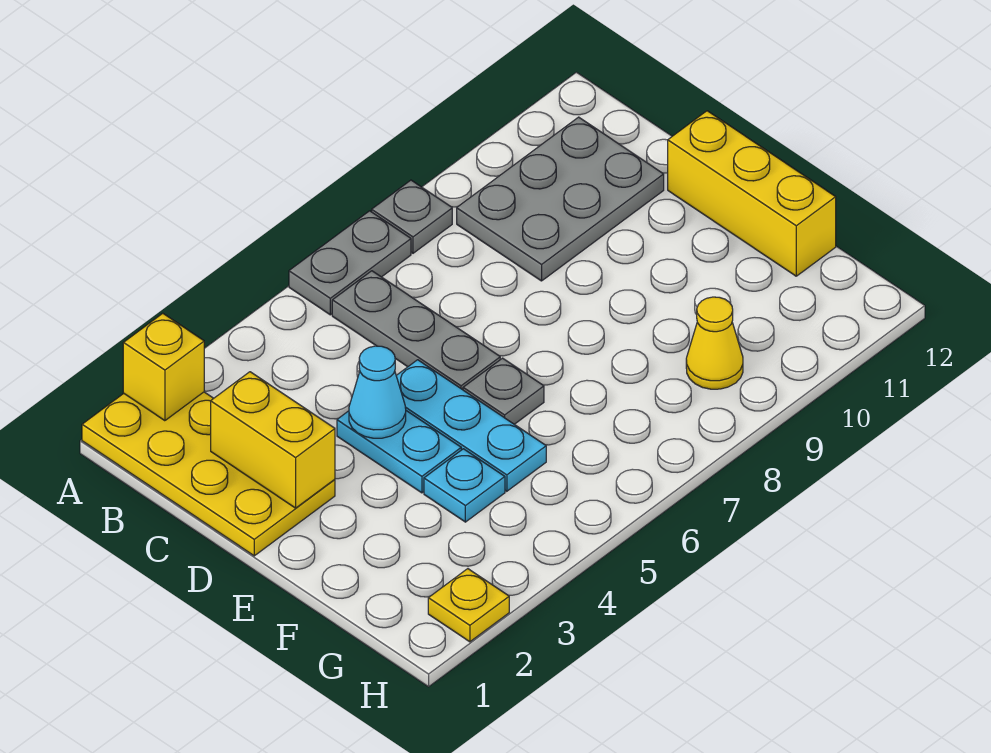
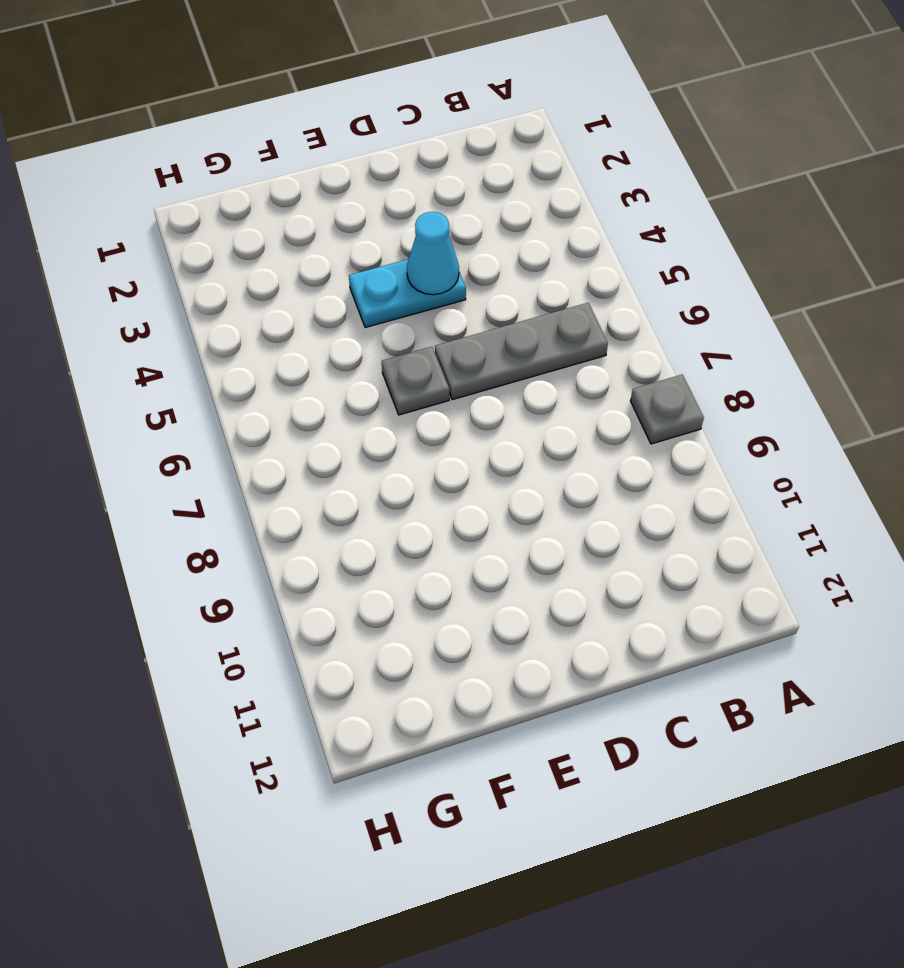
none -> yellow 2x4 plate [82,392,335,556]
none -> grey 1x2 plate [289,211,411,315]
none -> grey 2x3 plate [457,117,664,281]

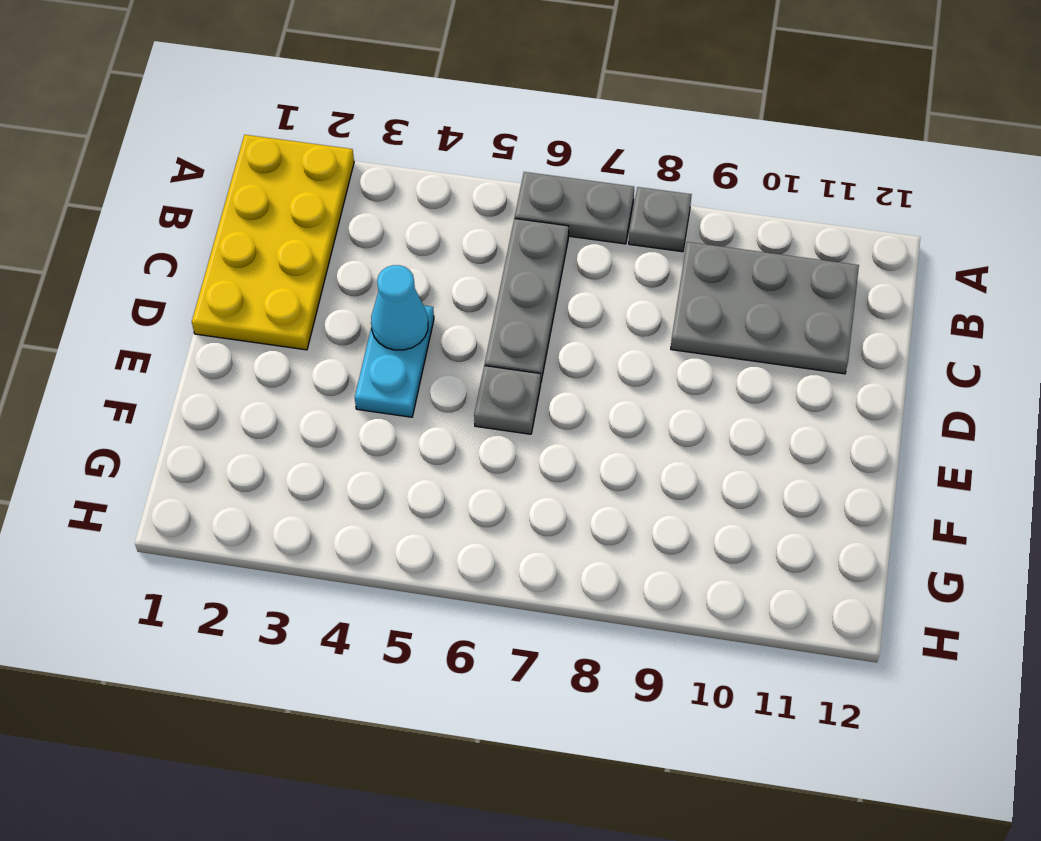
none -> cyan 1x3 plate [396,360,546,491]
none -> yellow 1x3 brick [668,111,836,276]
none -> cyan 1x1 plate [424,449,505,522]

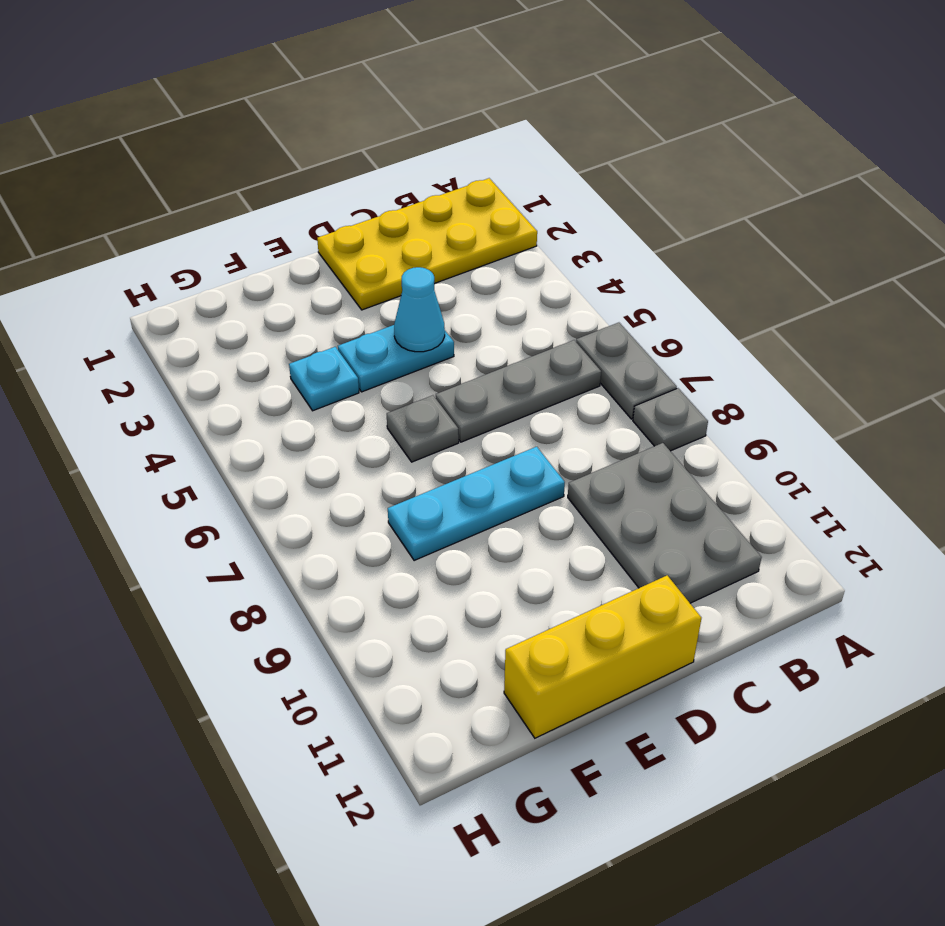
cyan 1x3 plate [388,447,565,561] -> cyan 1x3 plate moved to [396,360,546,491]
none -> yellow 1x1 cone [686,297,743,389]
none -> yellow 1x1 plate [428,569,509,642]
none -> yellow 1x1 brick [123,313,204,421]

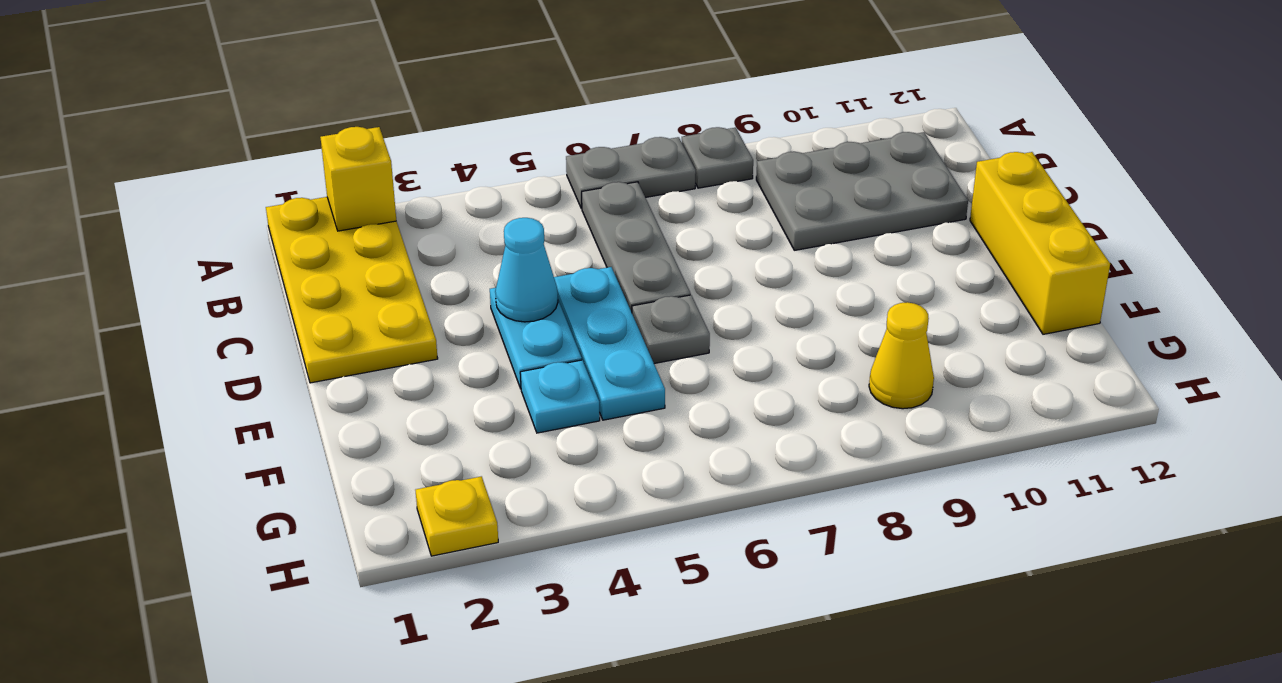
none -> yellow 1x2 brick [211,372,335,508]

